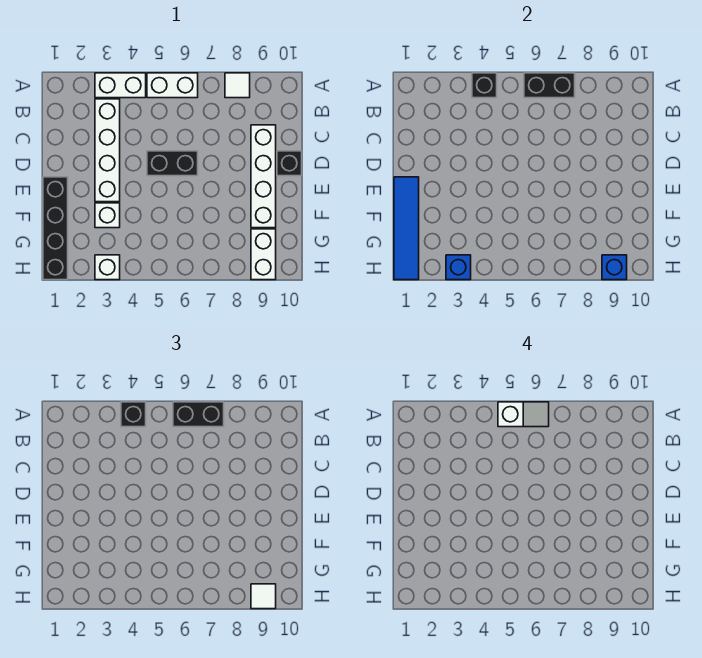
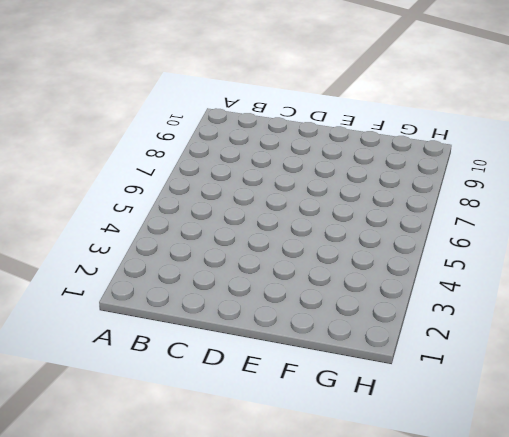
none -> white 1x2 brick [95,73,146,98]
none -> white 1x2 brick [147,73,198,98]
none -> white 1x1 tile [225,73,250,98]

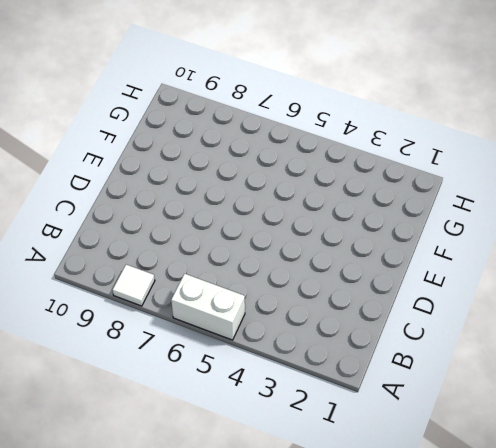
none -> white 1x2 brick [95,73,146,98]
none -> white 1x4 brick [95,99,120,202]
none -> white 1x4 brick [251,125,276,228]

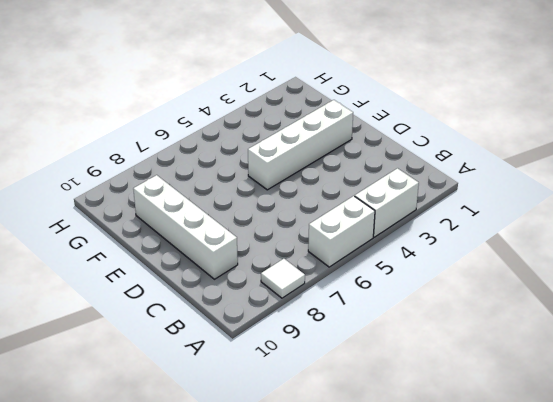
white 1x4 brick [248,100,353,190] -> white 1x4 brick turned to [95,99,120,202]
none -> black 1x2 brick [147,151,198,176]
none -> black 1x1 brick [277,151,302,176]
none -> black 1x4 brick [43,177,68,280]

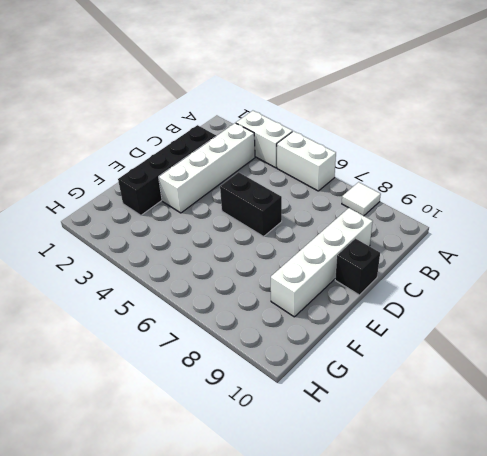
black 1x4 brick [118,125,216,215] -> black 1x4 brick moved to [43,177,68,280]
none -> white 1x1 brick [95,203,120,228]
none -> white 1x2 brick [251,229,276,280]
none -> white 1x1 brick [95,255,120,280]

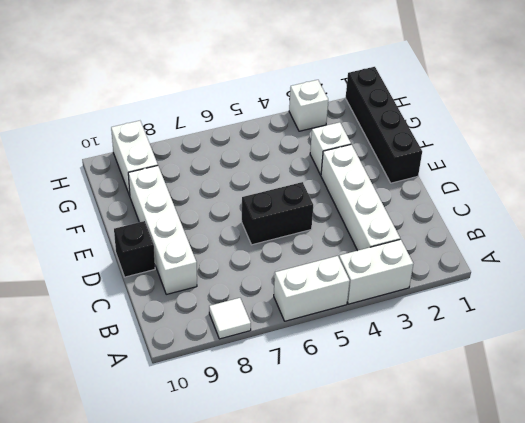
none -> black 1x1 brick [472,73,497,98]
none -> black 1x2 brick [524,73,575,98]
none -> blue 1x4 tile [394,177,419,280]

